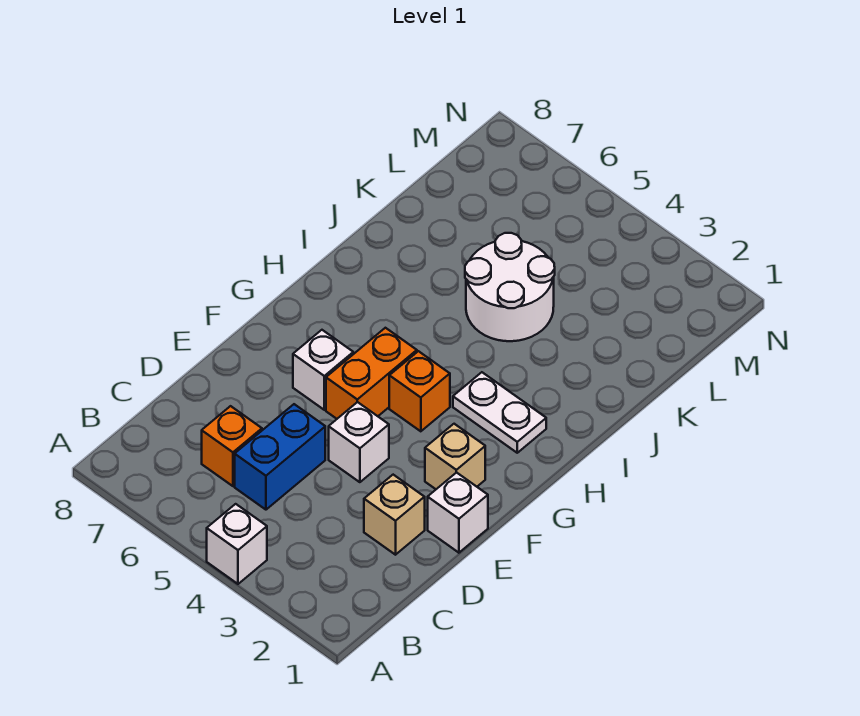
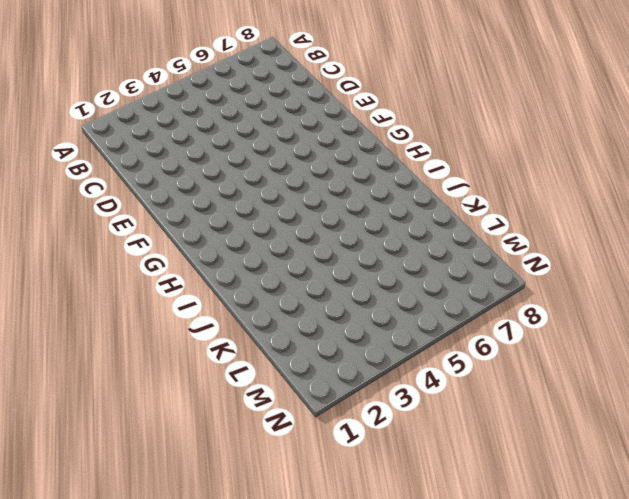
none -> white 1x1 brick [207,504,267,584]
none -> blue 1x2 brick [235,404,325,510]
none -> orange 1x1 brick [202,406,262,486]

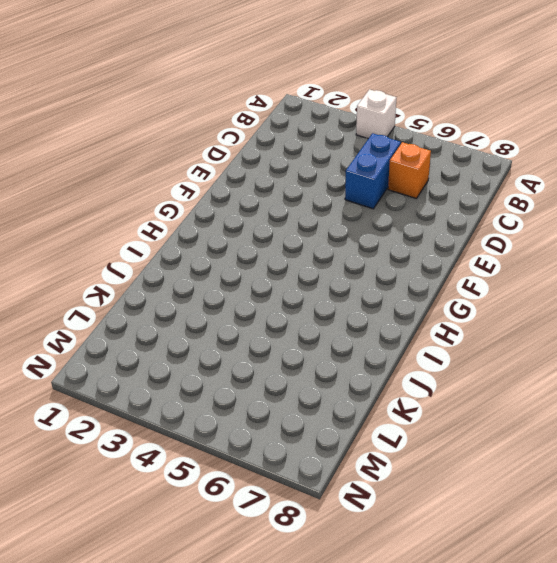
none -> tan 1x1 brick [364,475,425,555]
none -> white 1x1 brick [428,472,488,553]
none -> white 1x1 brick [329,402,389,482]

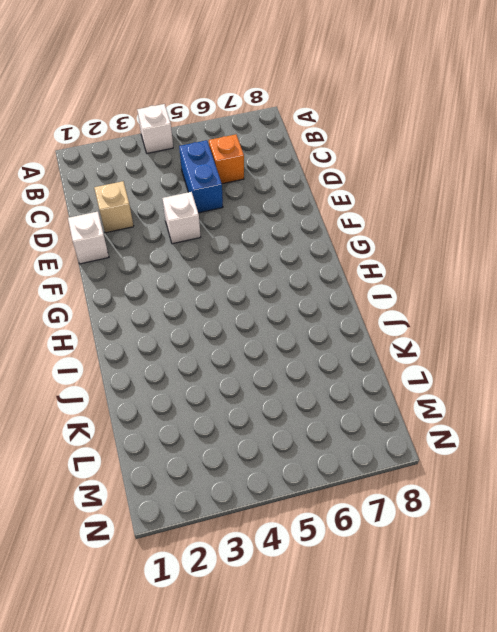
none -> tan 1x1 brick [425,424,485,489]
none -> orange 1x2 brick [326,328,417,419]
none -> white 1x1 brick [293,330,353,410]

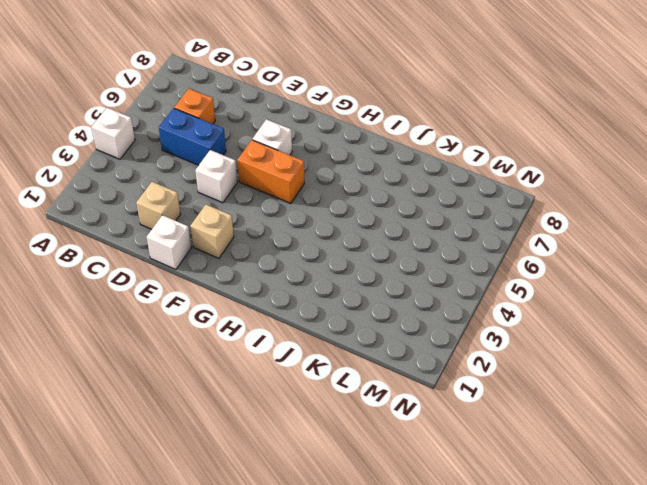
none -> orange 1x1 brick [389,351,450,431]
none -> white 1x2 plate [453,372,546,453]
none -> white 2x2 round brick [465,233,555,341]

